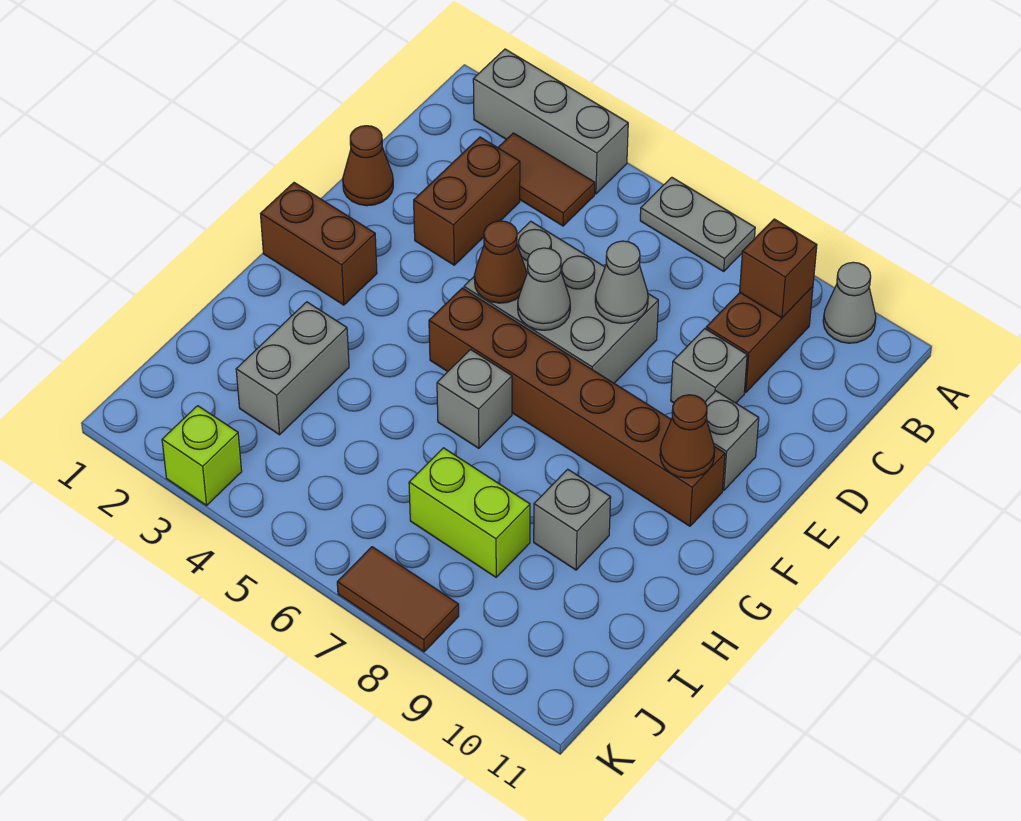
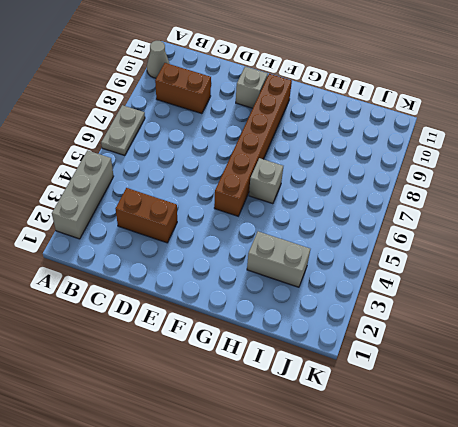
none -> brown 1x2 tile [498,133,595,226]
none -> brown 1x1 cone [343,126,393,206]
none -> grey 2x3 brick [464,221,658,383]

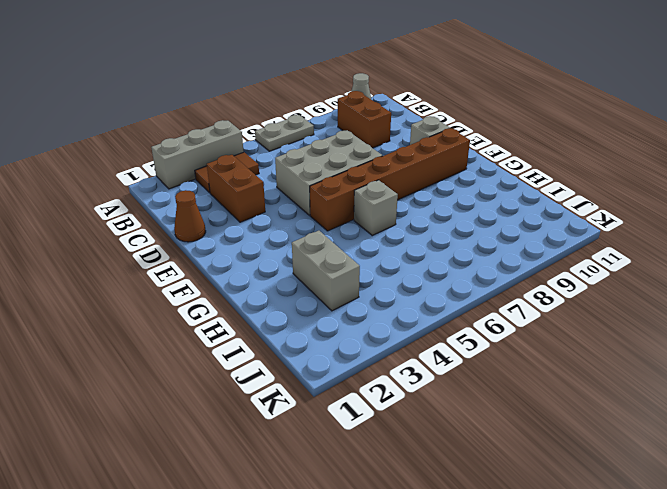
none -> grey 1x1 brick [671,329,747,403]
none -> brown 1x2 brick [261,183,377,305]
none -> grey 1x1 brick [534,469,611,570]

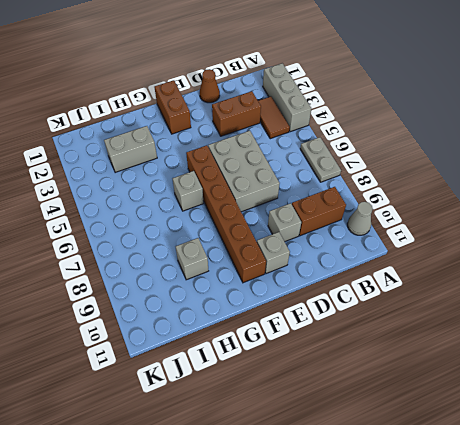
none -> lime 1x2 brick [409,448,530,577]
none -> lime 1x1 brick [162,406,242,505]
none -> brown 1x2 tile [337,547,459,652]

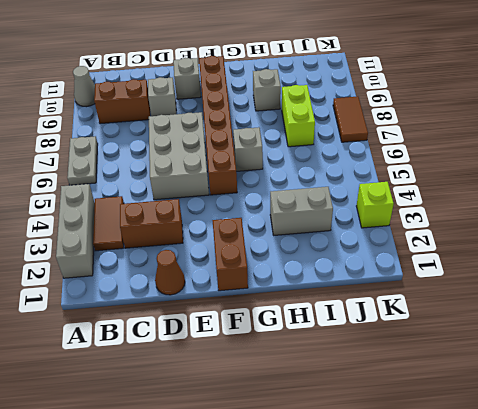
none -> brown 1x1 brick [740,219,817,318]
none -> grey 1x1 cone [595,241,648,323]
none -> brown 1x1 cone [474,221,527,303]

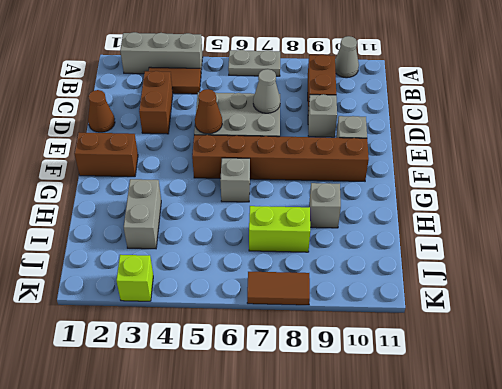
none -> brown 1x1 brick [740,219,817,318]
none -> grey 1x1 cone [518,248,570,330]
none -> brown 1x1 cone [660,395,715,478]

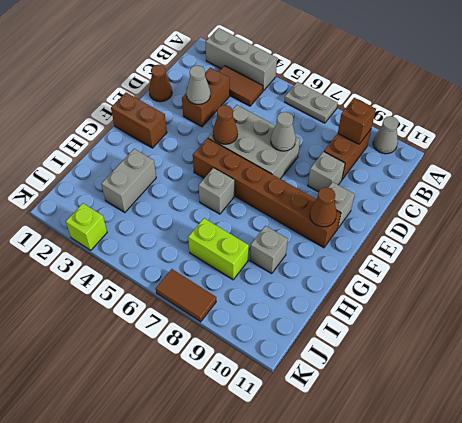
grey 1x1 cone [186,66,210,104] -> grey 1x1 cone moved to [518,248,570,330]

